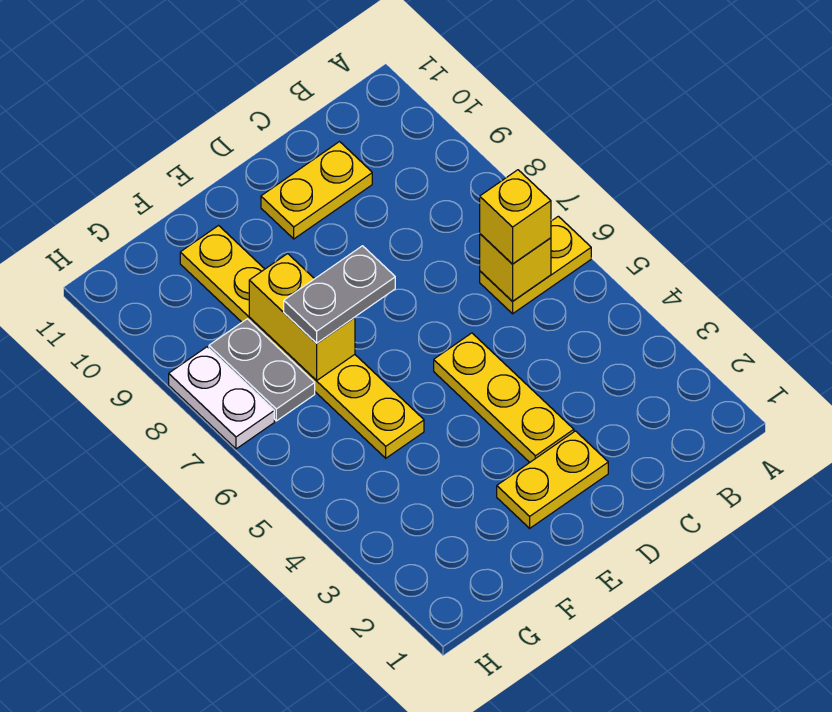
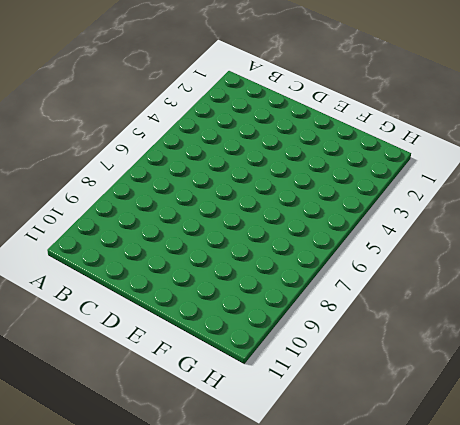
none -> yellow 1x2 plate [480,216,591,314]
none -> yellow 1x2 plate [261,142,372,239]

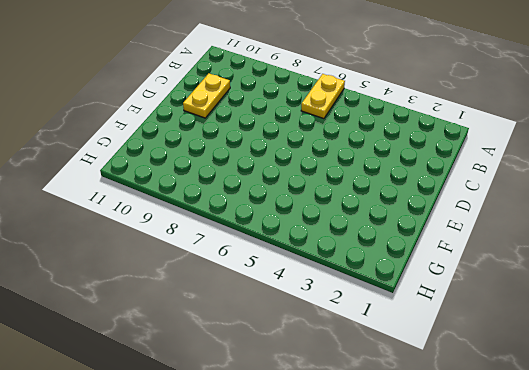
none -> yellow 1x2 plate [497,431,608,528]
none -> yellow 1x3 plate [434,333,574,462]

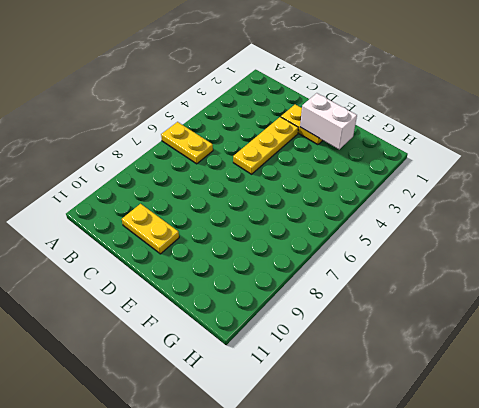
white 1x2 brick [300,93,357,149] -> none
none -> yellow 1x6 plate [180,226,424,458]
none -> grey 1x2 plate [209,319,315,421]

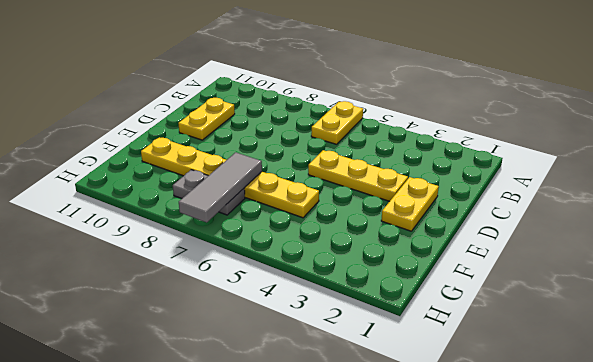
grey 1x3 tile [179,152,262,223] -> yellow 1x2 brick [249,254,355,381]
none -> white 1x2 plate [169,347,274,449]
none -> yellow 1x1 brick [480,234,551,302]

